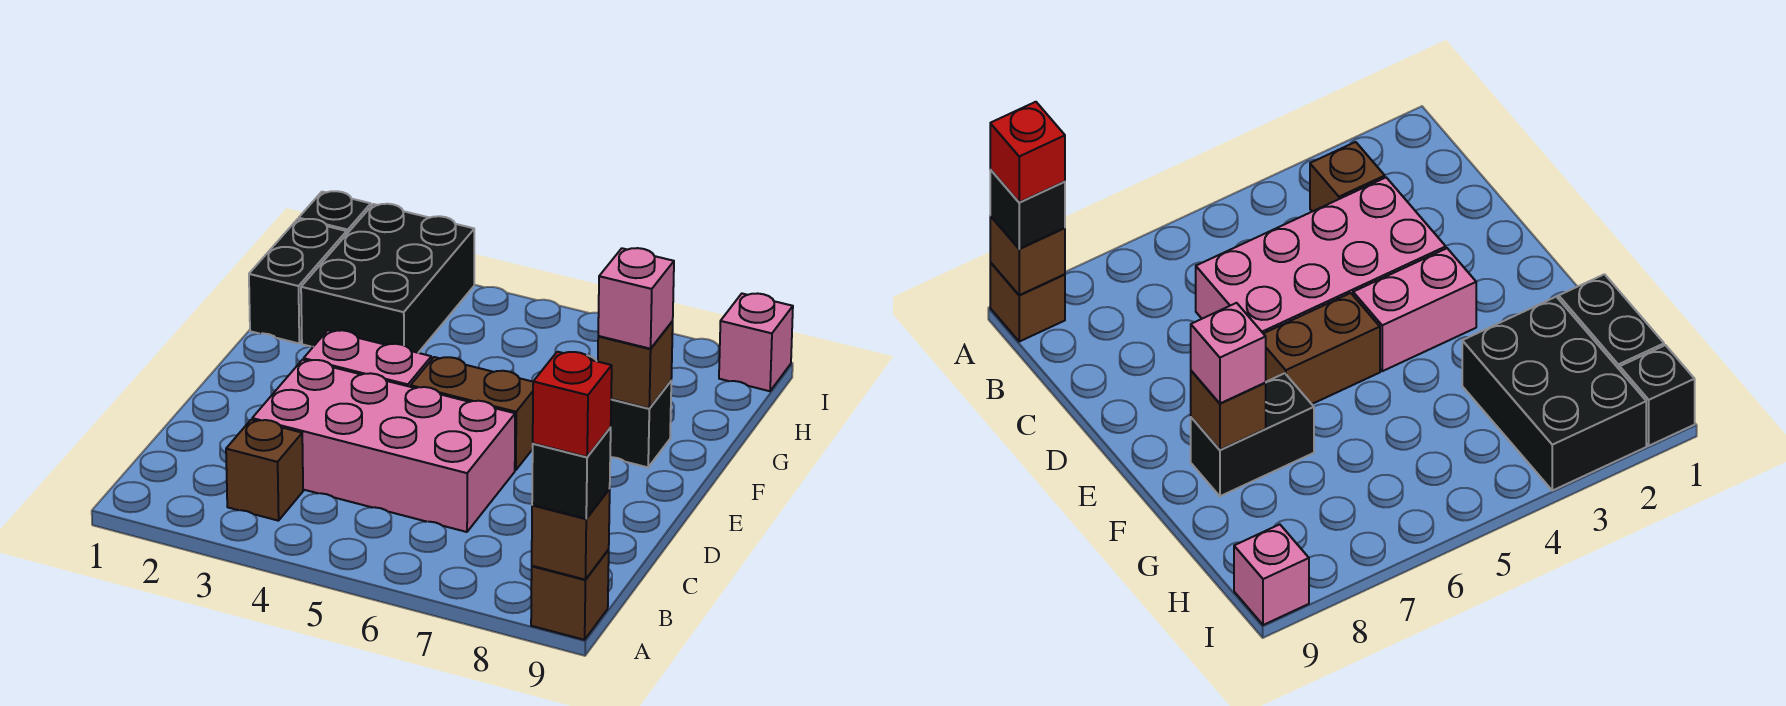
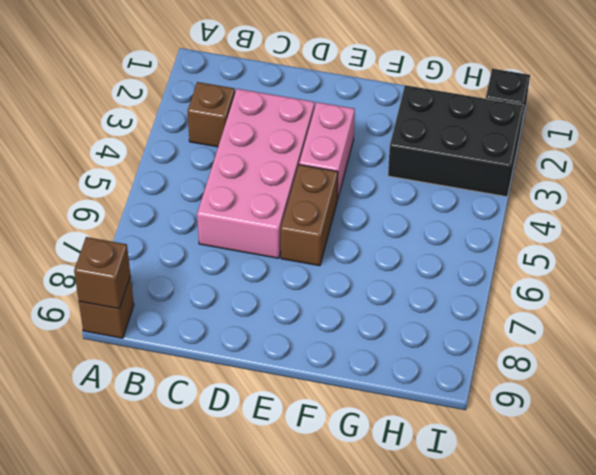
none -> black 1x2 brick [587,355,671,467]
none -> black 1x2 brick [249,219,347,343]
none -> pink 1x1 brick [719,293,793,391]

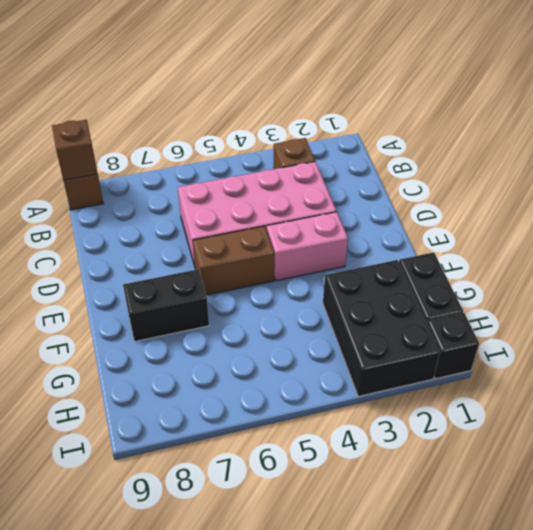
none -> pink 1x1 brick [719,293,793,391]
none -> brown 1x1 brick [598,321,673,408]
none -> black 1x1 brick [532,428,611,519]

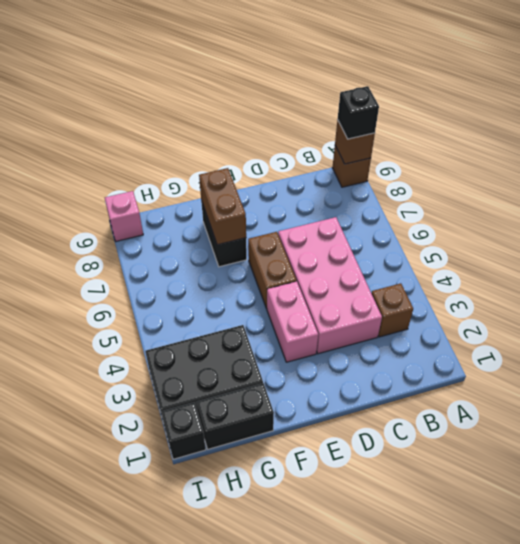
brown 1x2 brick [199,168,246,245] -> brown 1x1 brick [598,321,673,408]
none -> pink 1x1 brick [598,248,674,349]
none -> red 1x1 brick [533,352,612,457]

